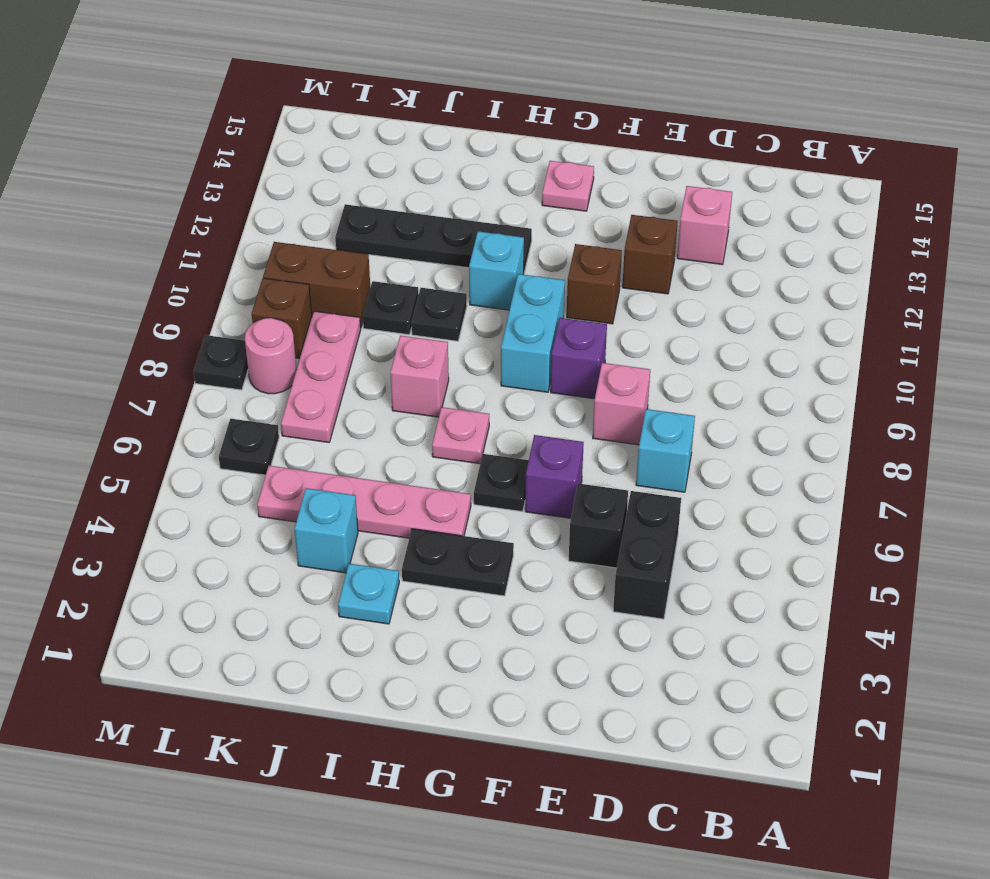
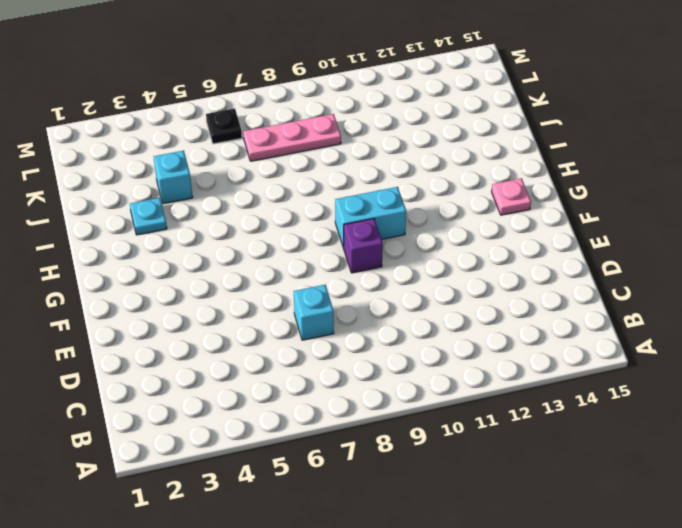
none -> black 1x2 brick [613,491,681,619]
none -> pink 1x1 brick [677,186,732,265]
none -> black 1x1 brick [569,483,628,568]

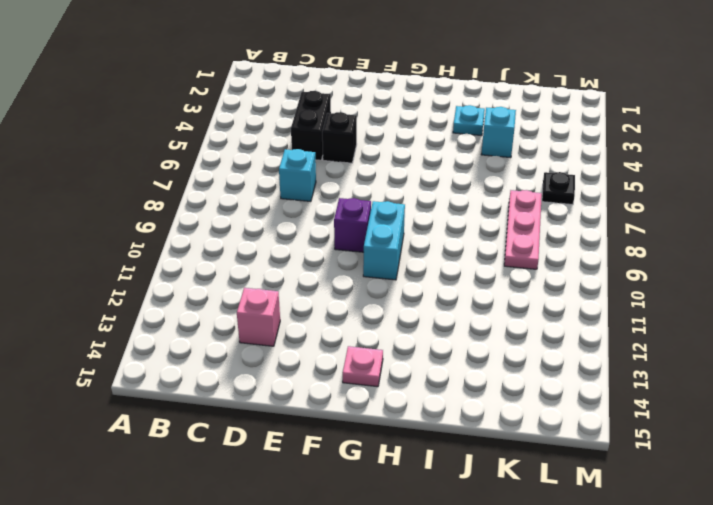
none -> pink 1x1 brick [593,363,650,445]
none -> brown 1x1 brick [622,215,678,294]
none -> purple 1x1 brick [525,435,584,518]

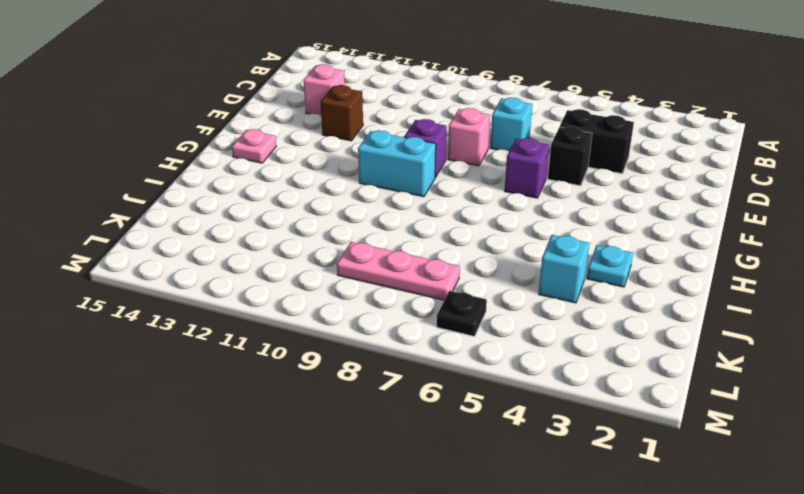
none -> brown 1x1 brick [566,244,622,324]
none -> black 1x2 plate [402,529,514,596]
none -> black 1x1 plate [474,454,529,511]

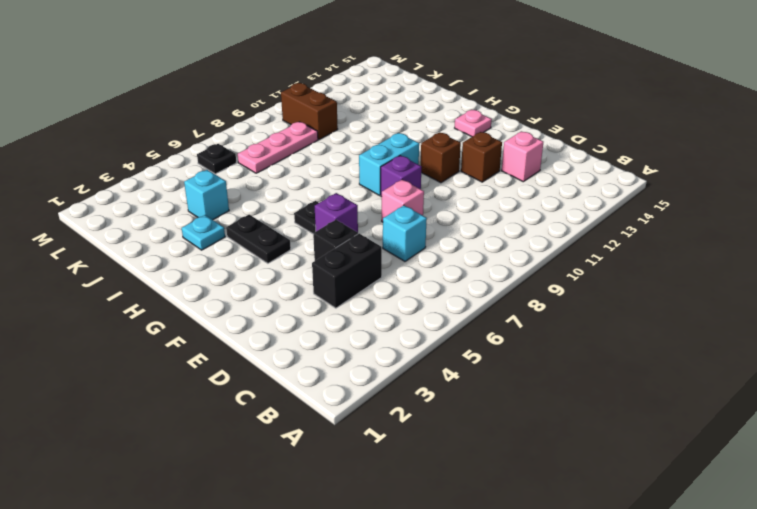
none -> pink 1x4 plate [257,466,471,538]
none -> pink 1x1 plate [432,407,489,464]
none -> cyan 1x1 brick [469,231,524,310]

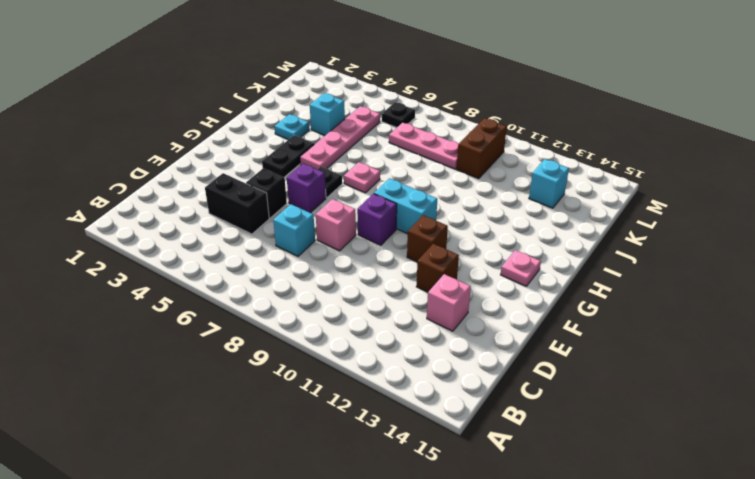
cyan 1x1 brick [529,159,569,208] -> cyan 1x1 brick moved to [469,231,524,310]
none -> black 1x4 plate [335,204,532,275]
none -> pink 1x1 brick [390,336,449,417]
none -> black 1x1 plate [412,288,467,341]

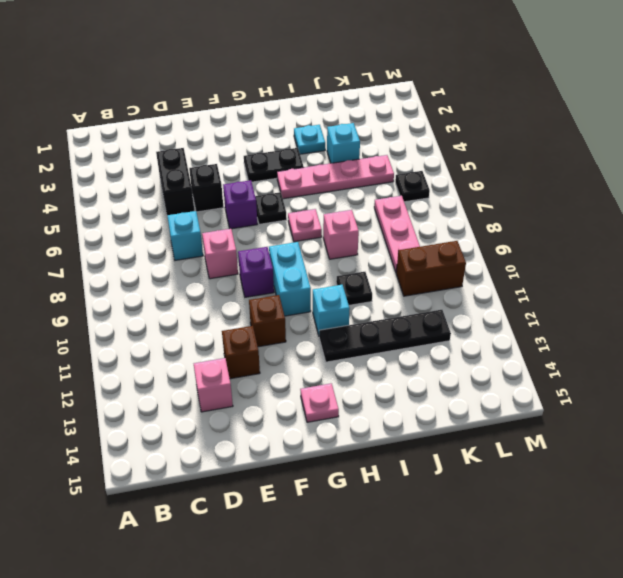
none -> black 1x1 plate [363,281,419,335]
none -> pink 1x1 round brick [245,318,297,394]
none -> brown 1x1 brick [252,278,312,358]

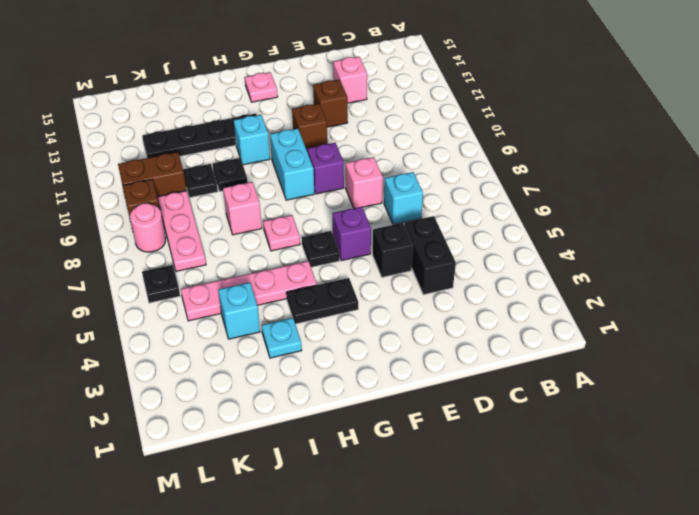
none -> black 1x1 plate [194,335,248,390]

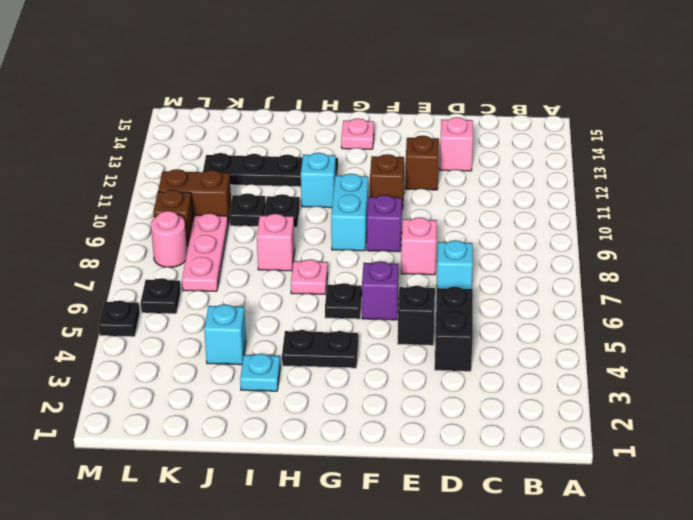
black 1x1 plate [98,300,140,337] -> black 1x1 plate moved to [194,335,248,390]
none -> pink 1x4 plate [257,466,471,538]

